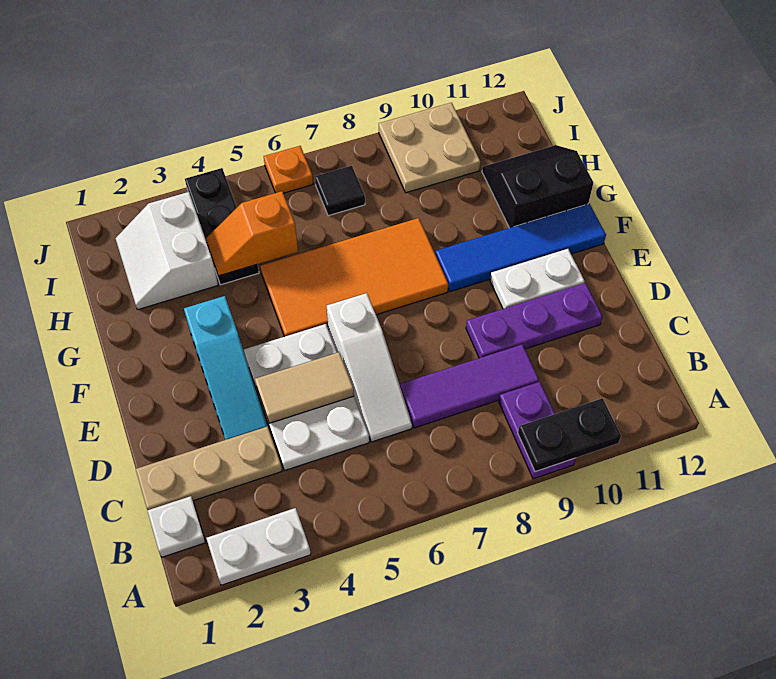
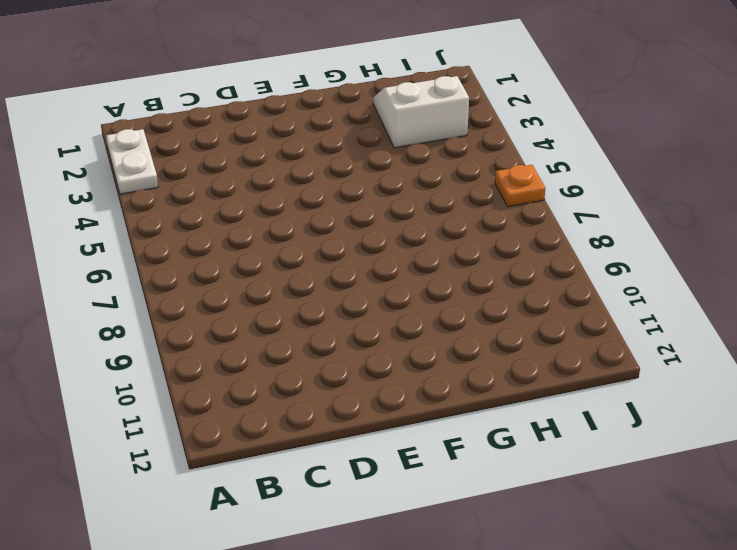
none -> purple 1x2 plate [499,382,576,479]
none -> white 1x1 plate [147,496,206,557]
none -> tan 1x3 plate [136,426,282,510]

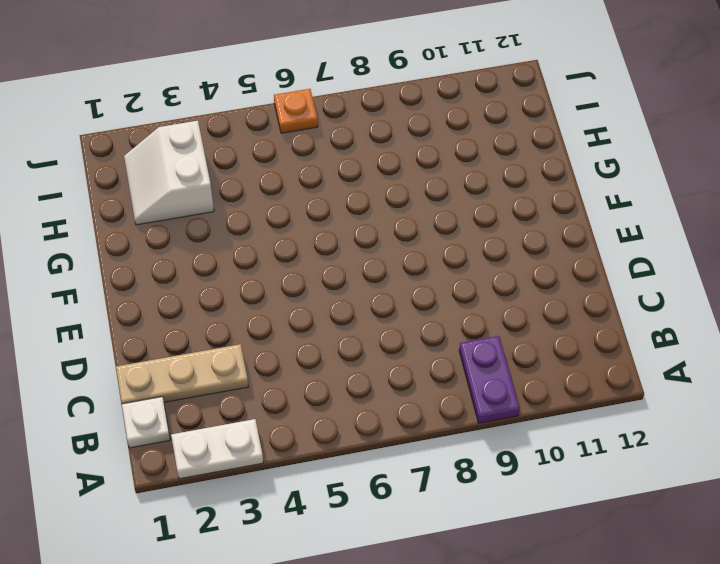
none -> white 2x3 plate [244,324,369,471]
none -> white 1x3 slope [327,293,412,442]
none -> purple 1x3 tile [400,344,539,428]

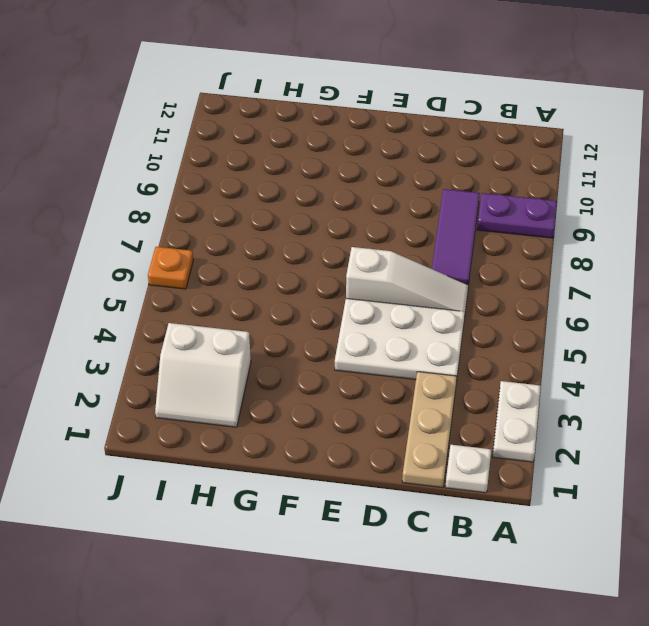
none -> cyan 1x3 slope [184,296,267,440]
none -> purple 1x3 plate [466,283,603,358]
none -> white 1x2 plate [490,249,585,309]

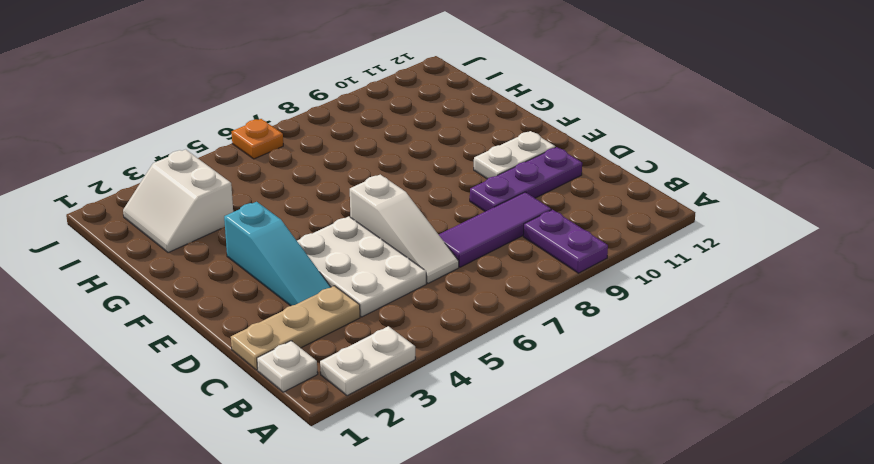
none -> orange 2x4 tile [260,218,448,337]
none -> blue 1x4 tile [435,204,606,292]
none -> black 2x2 slope [482,145,593,228]

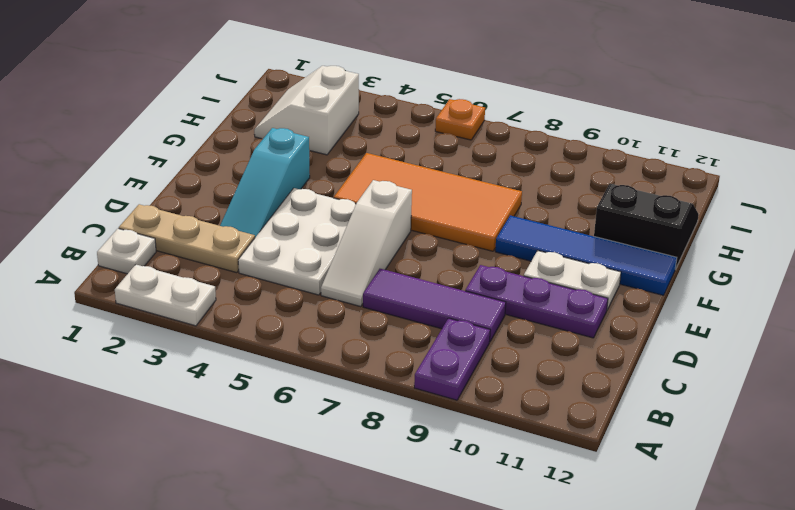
none -> black 1x3 plate [185,168,259,285]
none -> black 1x1 tile [315,166,365,216]
none -> tan 2x2 plate [379,103,480,193]

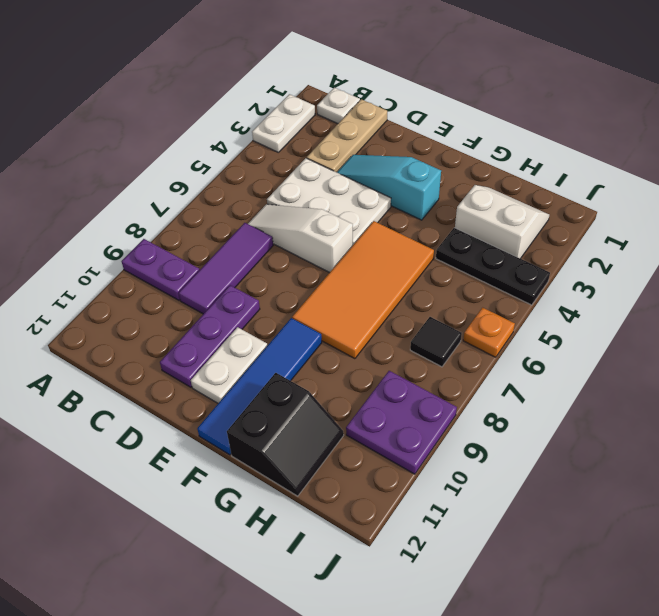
purple 2x2 plate [346,371,457,474] -> tan 2x2 plate [379,103,480,193]
none -> black 1x2 plate [518,398,621,472]
none -> tan 1x2 tile [255,352,354,423]
none -> orange 1x2 slope [206,191,298,276]

